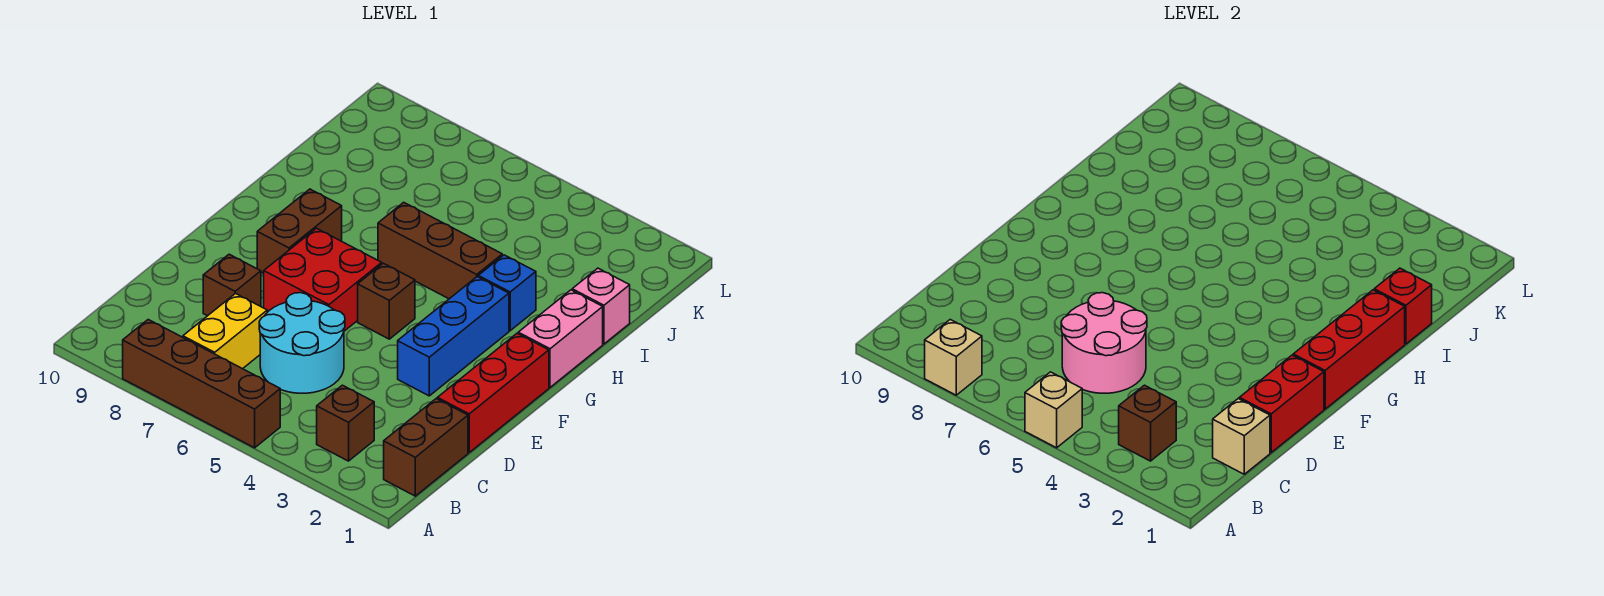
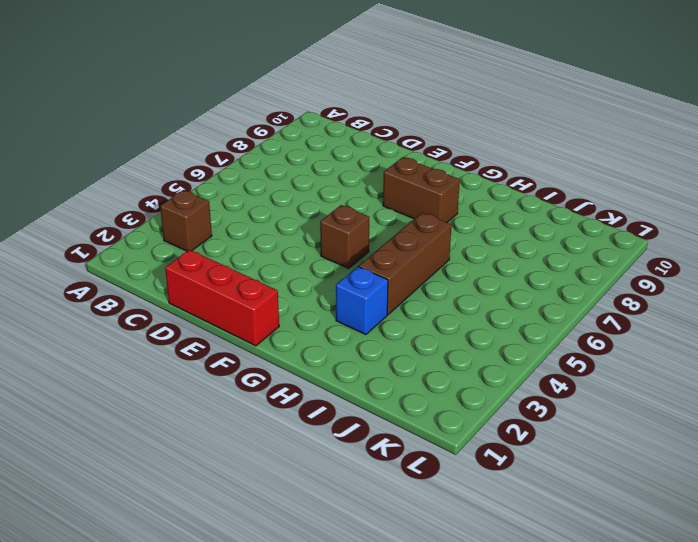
none -> brown 1x4 brick [123,320,280,448]
none -> brown 1x2 brick [384,399,468,496]
none -> yellow 1x2 brick [183,293,267,369]

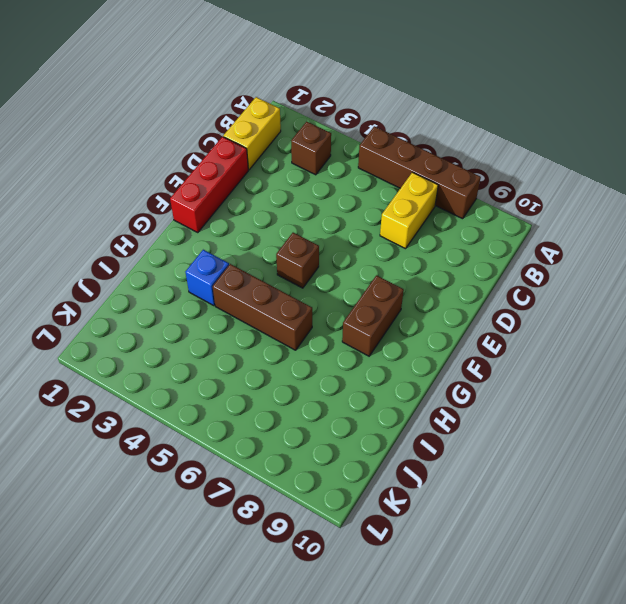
yellow 1x2 brick [223,97,281,170] -> brown 1x2 brick [384,399,468,496]
none -> cyan 2x2 round brick [259,293,345,393]
none -> brown 1x1 brick [203,254,261,316]
none -> blue 1x3 brick [398,277,509,396]

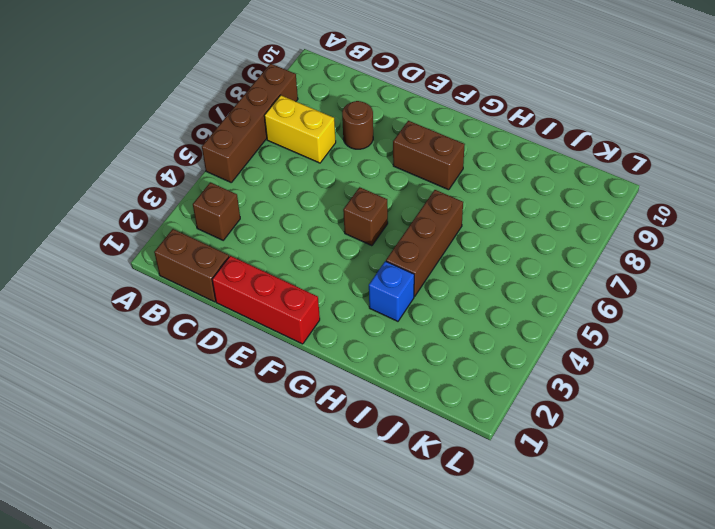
brown 1x1 round brick [342,101,373,149] -> brown 1x1 brick [203,254,261,316]
none -> cyan 2x2 round brick [259,293,345,393]
none -> blue 1x3 brick [398,277,509,396]
none -> red 2x2 brick [264,228,382,331]

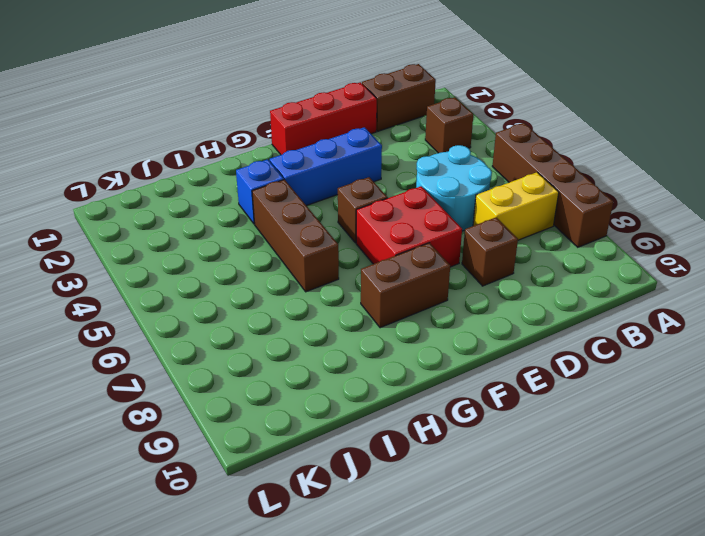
none -> pink 1x2 brick [518,290,603,387]
none -> pink 1x1 brick [572,268,630,344]
none -> tan 1x1 brick [1025,372,1082,448]

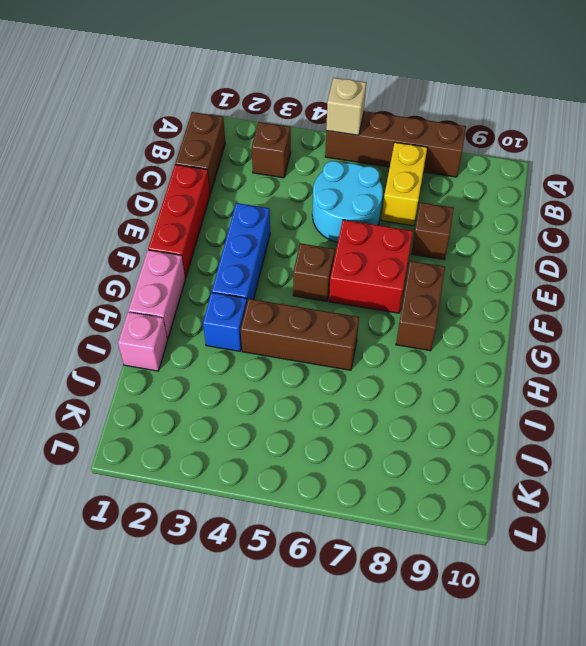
none -> tan 1x1 brick [925,320,982,395]
none -> brown 1x1 brick [1119,385,1176,461]
none -> tan 1x1 brick [1213,399,1270,474]

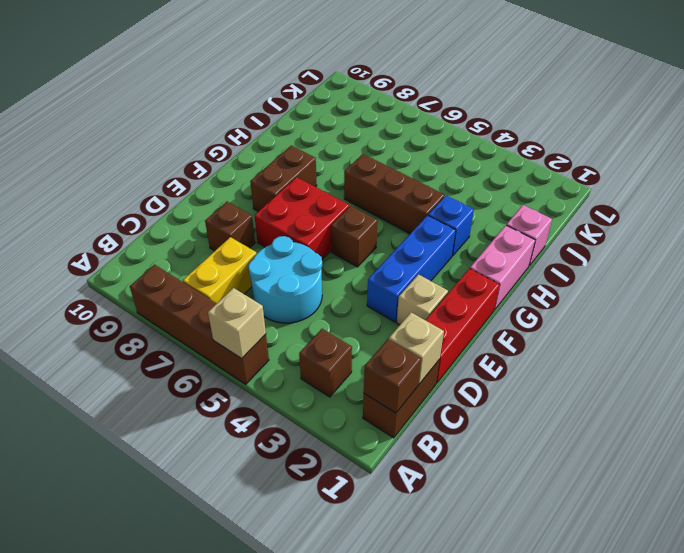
brown 1x1 brick [364,339,421,413] -> brown 1x1 brick moved to [1119,385,1176,461]
tan 1x1 brick [397,274,448,325] -> tan 1x1 brick moved to [925,320,982,395]
none -> pink 2x2 round brick [1061,293,1147,393]
none -> red 1x2 brick [1239,355,1324,452]
none -> red 1x3 brick [1293,290,1405,409]

